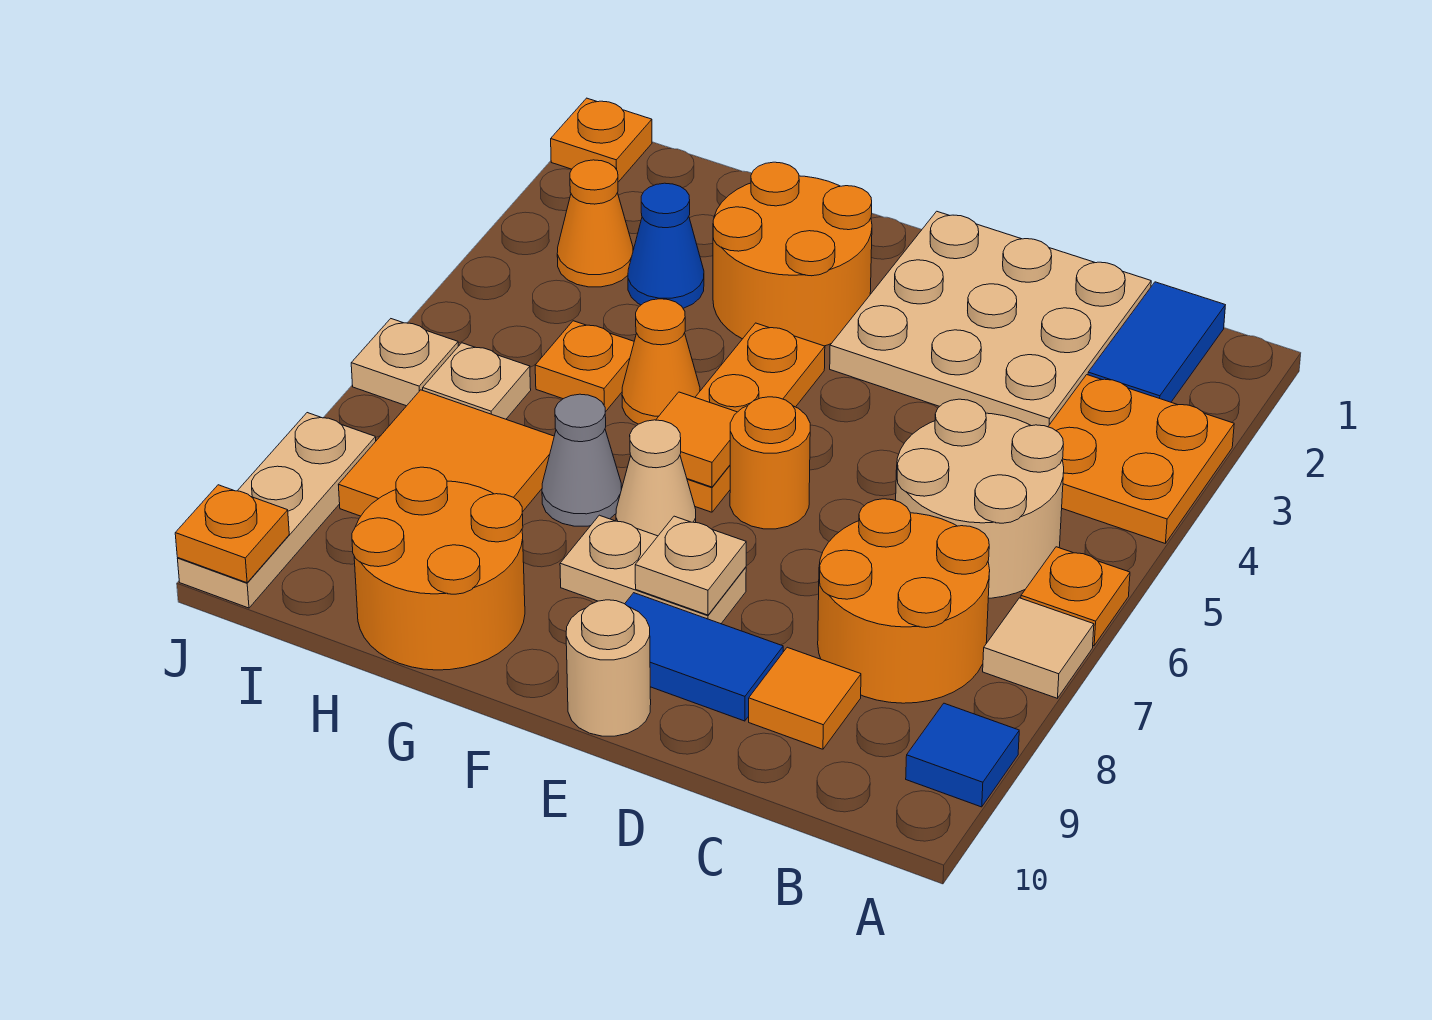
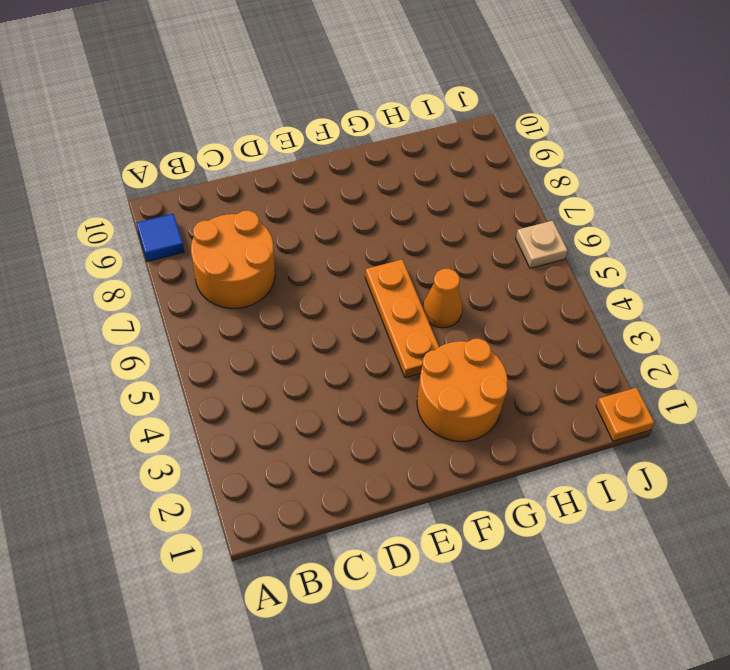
none -> orange 2x2 plate [1048,375,1234,543]
none -> orange 1x1 plate [1021,547,1130,646]
none -> tan 1x1 tile [983,598,1094,698]
none -> blue 1x2 tile [1088,282,1225,402]

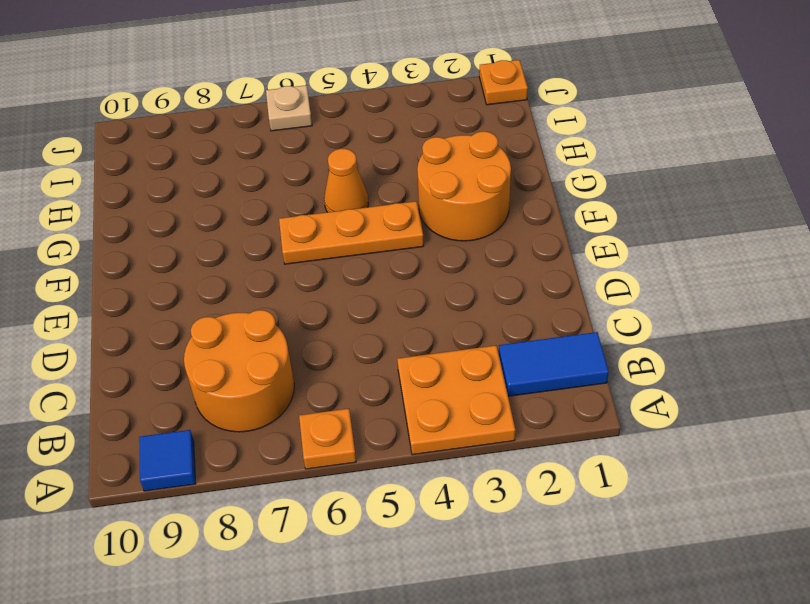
none -> tan 1x1 tile [983,598,1094,698]
none -> tan 2x2 round brick [896,399,1064,598]
none -> tan 3x3 plate [830,211,1151,427]
none -> orange 1x1 tile [749,647,861,749]

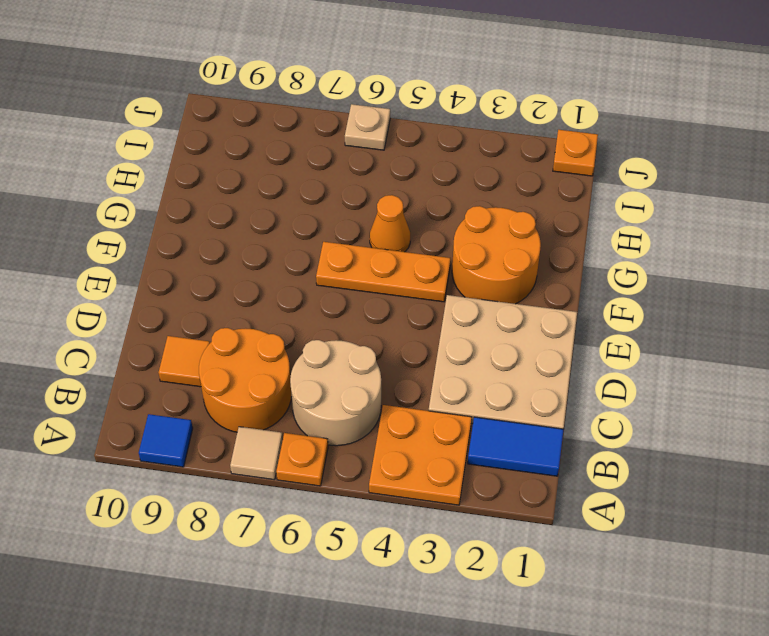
none -> blue 1x2 tile [625,593,783,721]
none -> orange 1x1 round brick [730,397,810,529]
none -> tan 1x2 plate [560,515,746,624]
none -> tan 1x1 round brick [566,600,651,736]

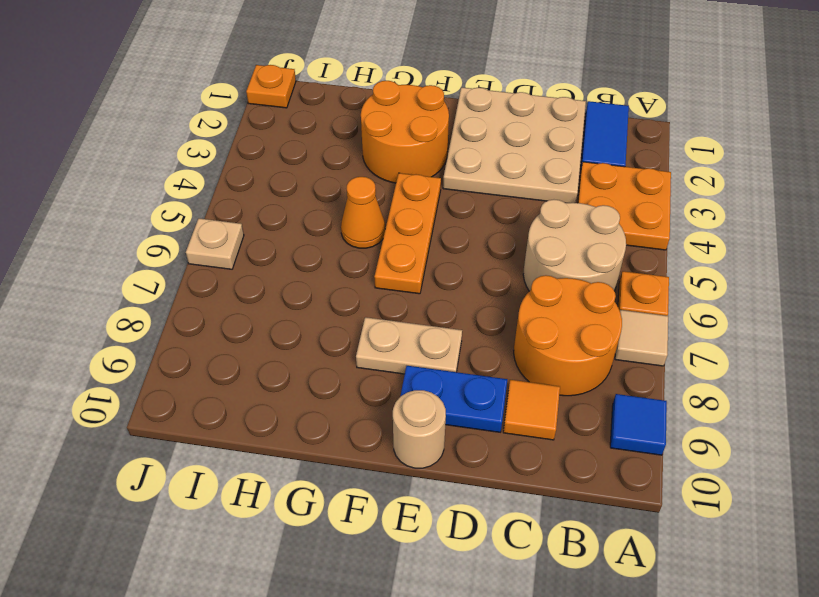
blue 1x2 plate [400,366,507,432] -> blue 1x2 tile [625,593,783,721]
none -> orange 1x1 round brick [730,397,810,529]
none -> tan 1x1 cone [616,420,696,536]
none -> grey 1x1 cone [542,394,622,526]
none -> orange 2x2 round brick [352,467,525,670]

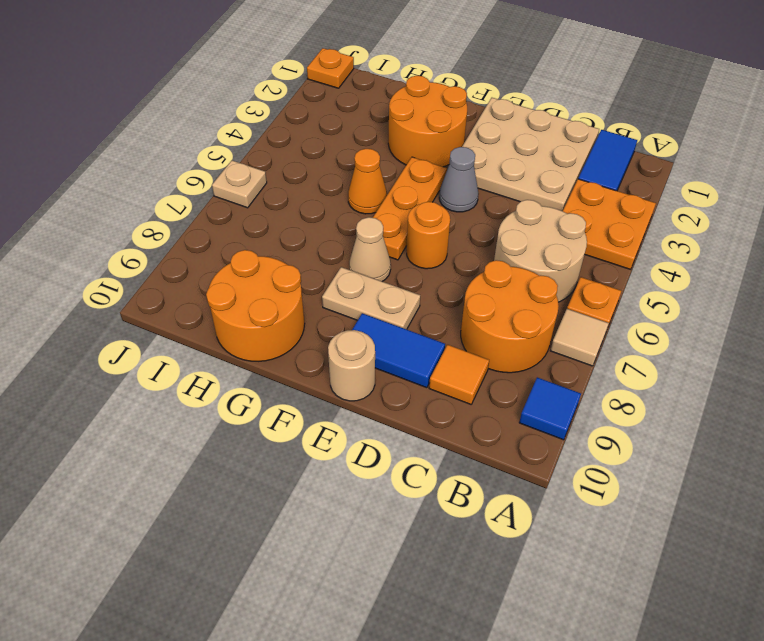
grey 1x1 cone [439,147,478,212] -> grey 1x1 cone moved to [542,394,622,526]
none -> blue 1x1 cone [628,183,704,308]
none -> orange 1x1 plate [535,321,634,412]
none -> orange 2x2 tile [338,390,554,516]
none -> orange 1x1 cone [557,160,633,287]

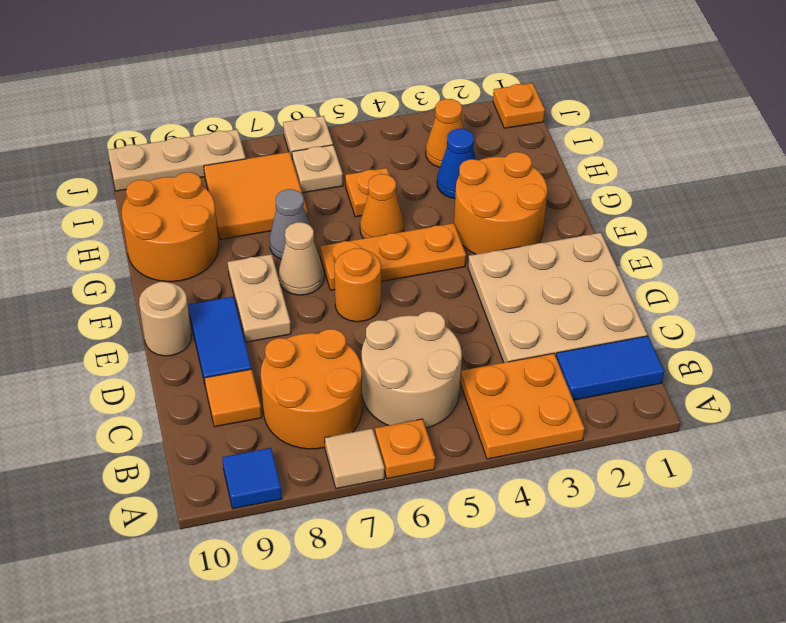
none -> tan 1x1 plate [635,516,746,615]
none -> orange 1x1 tile [656,392,737,487]
none -> orange 1x1 plate [175,485,289,583]

